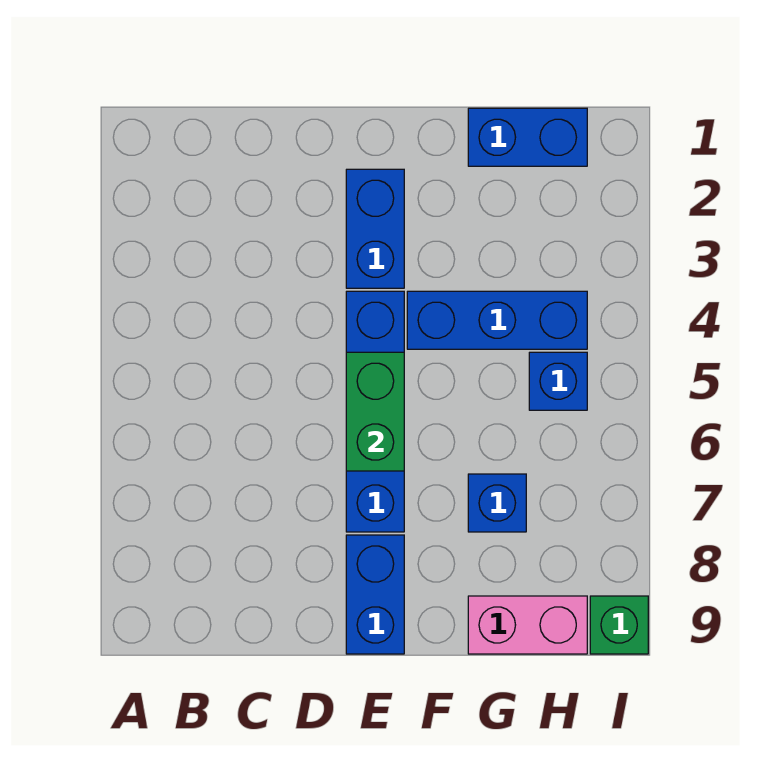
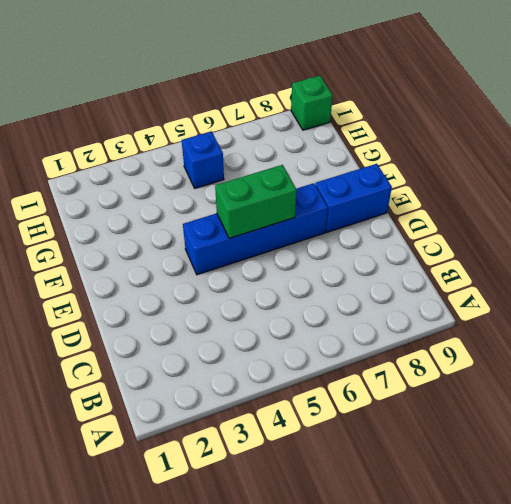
none -> blue 1x2 brick [346,169,404,288]
none -> blue 1x3 brick [407,291,587,349]

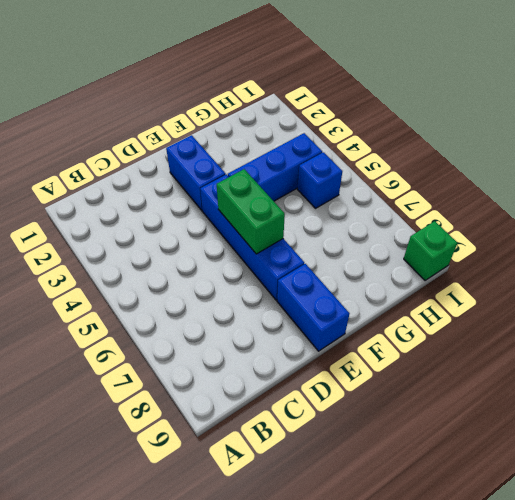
none -> blue 1x2 brick [468,108,587,166]
none -> blue 1x1 brick [468,474,526,532]

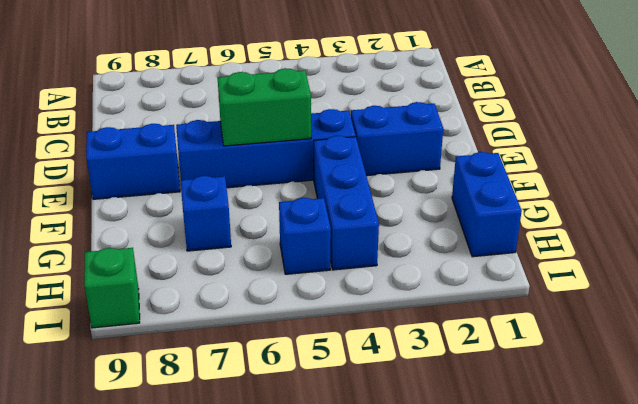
none -> pink 1x2 brick [468,596,587,654]

